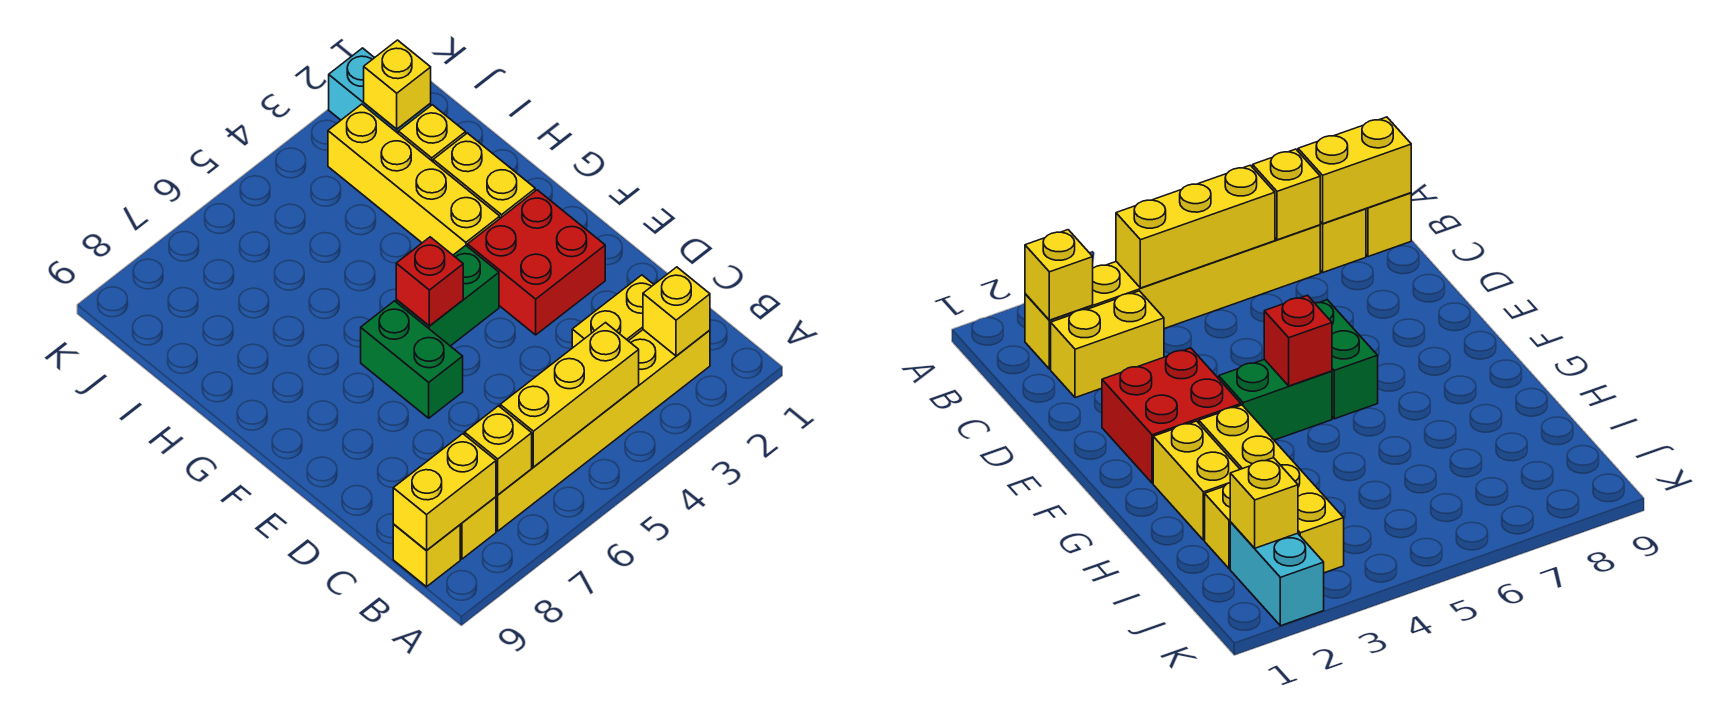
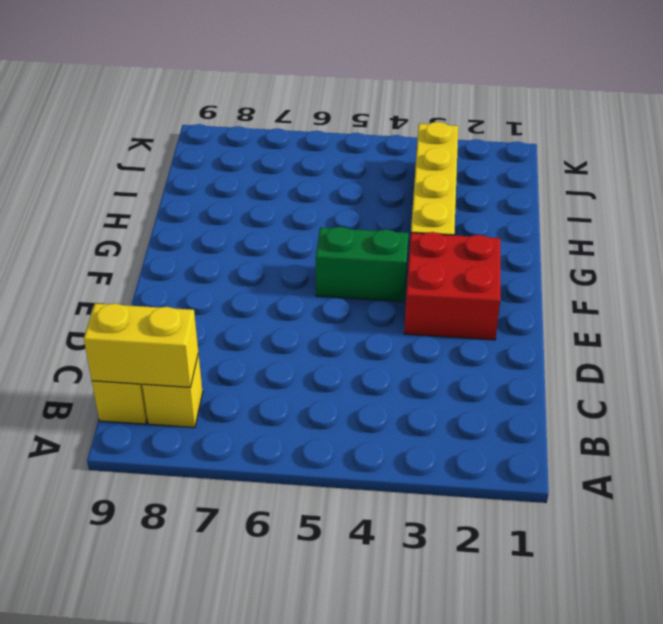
none -> yellow 1x6 brick [496,330,710,531]
none -> yellow 1x2 brick [572,275,654,348]
none -> green 1x2 brick [361,301,463,418]

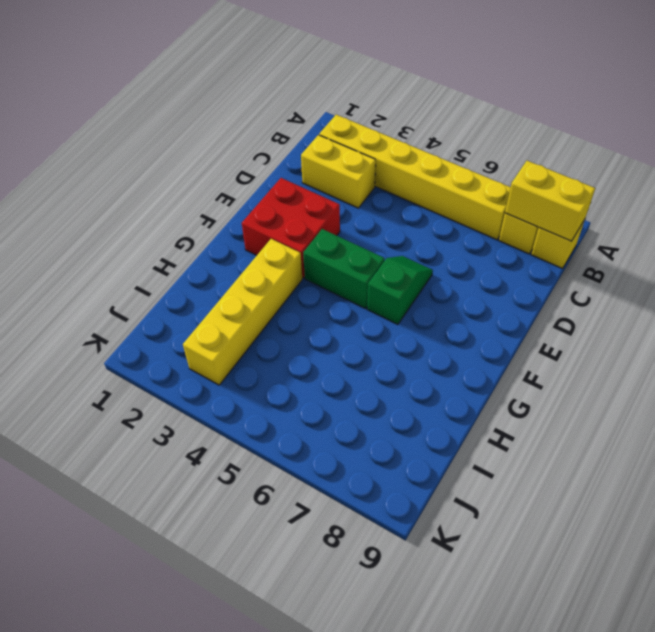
green 1x2 slope [367,256,433,324] -> green 1x2 brick [361,301,463,418]
none -> yellow 1x2 brick [433,133,535,218]
none -> yellow 1x1 brick [398,105,466,161]
none -> cyan 1x2 brick [329,48,431,133]

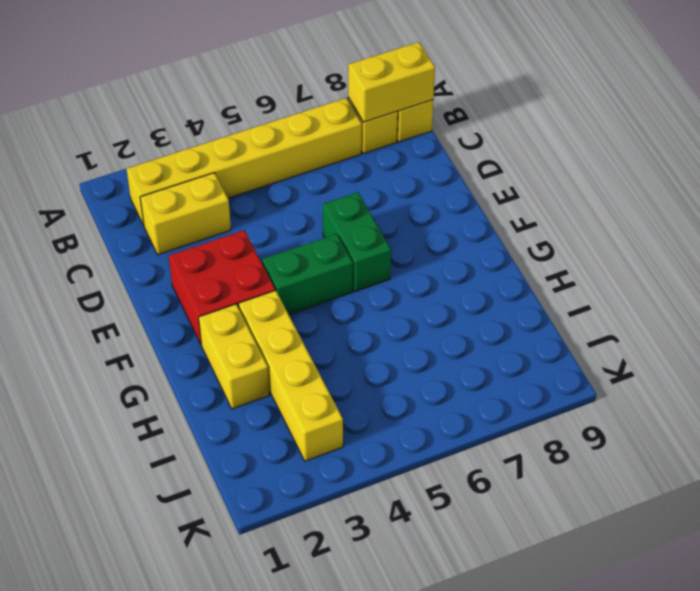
none -> yellow 1x1 brick [398,105,466,161]
none -> cyan 1x2 brick [329,48,431,133]
none -> yellow 1x1 brick [643,267,710,356]

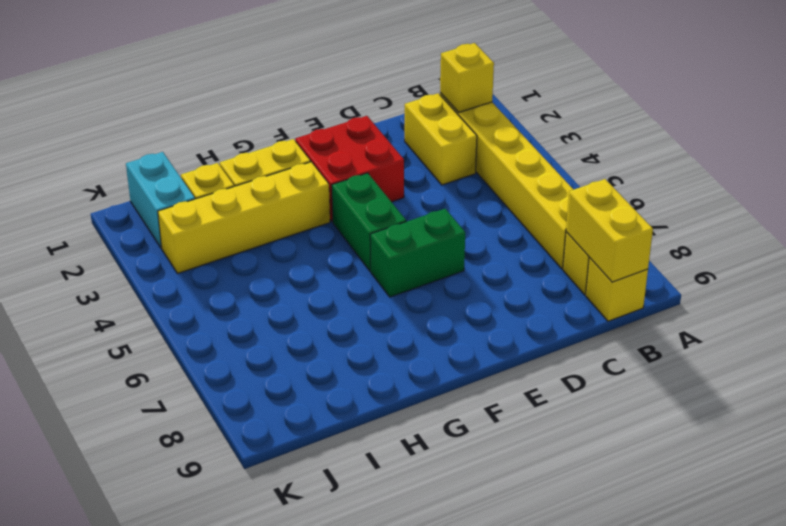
cyan 1x2 brick [126,152,195,248] -> cyan 1x2 brick turned to [329,48,431,133]
none -> yellow 1x3 brick [500,323,639,467]
none -> yellow 1x1 brick [465,406,532,495]
none -> red 1x1 brick [396,237,463,326]

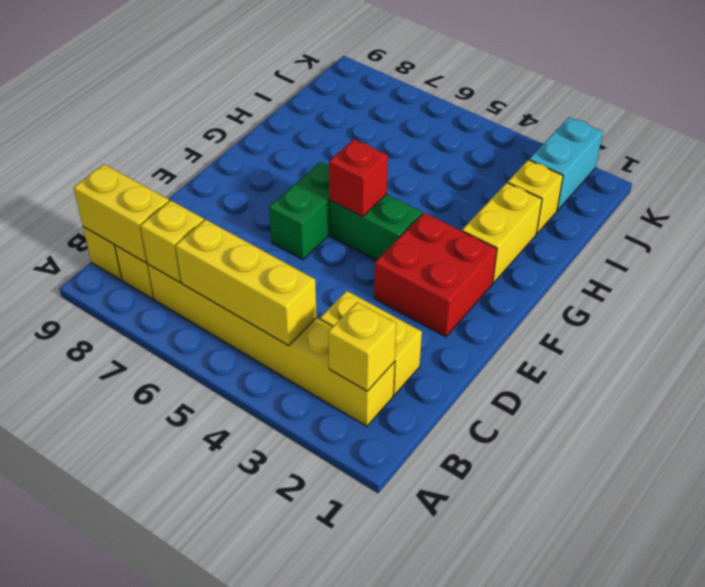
none -> yellow 1x4 brick [328,104,500,255]
none -> yellow 1x1 brick [364,40,431,129]

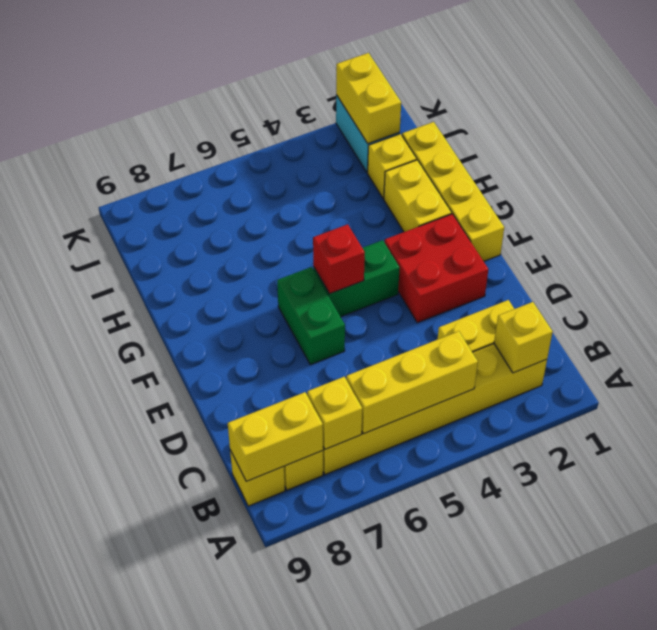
yellow 1x4 brick [402,122,504,261] -> yellow 1x4 brick moved to [328,104,500,255]
yellow 1x2 brick [336,53,401,144] -> yellow 1x1 brick [364,40,431,129]

